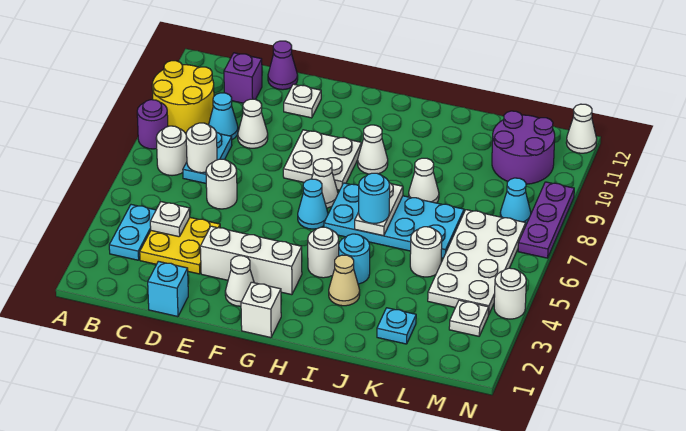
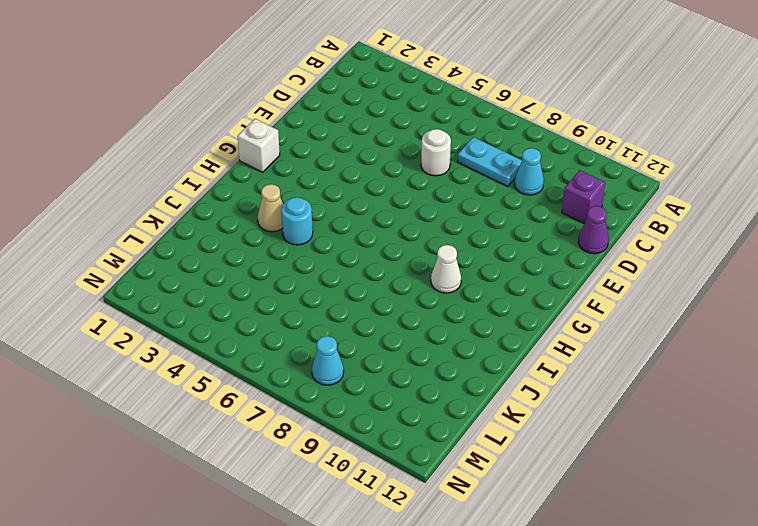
none -> purple 1x1 round brick [137,100,168,149]
none -> yellow 2x2 round brick [152,61,214,133]
none -> cyan 1x2 plate [109,205,156,260]
none -> white 1x1 round brick [156,126,187,176]

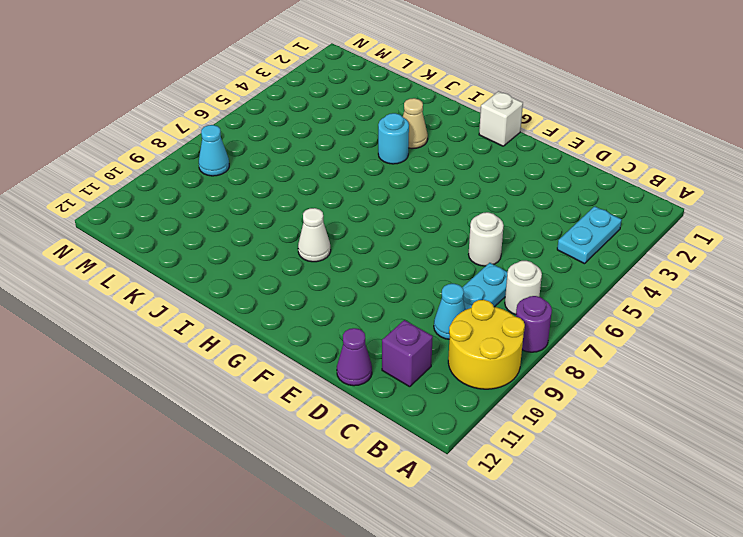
none -> yellow 2x2 plate [140,218,220,274]
none -> cyan 1x1 brick [148,261,188,317]
none -> white 1x1 cone [238,99,268,148]
none -> white 1x3 brick [200,226,302,295]

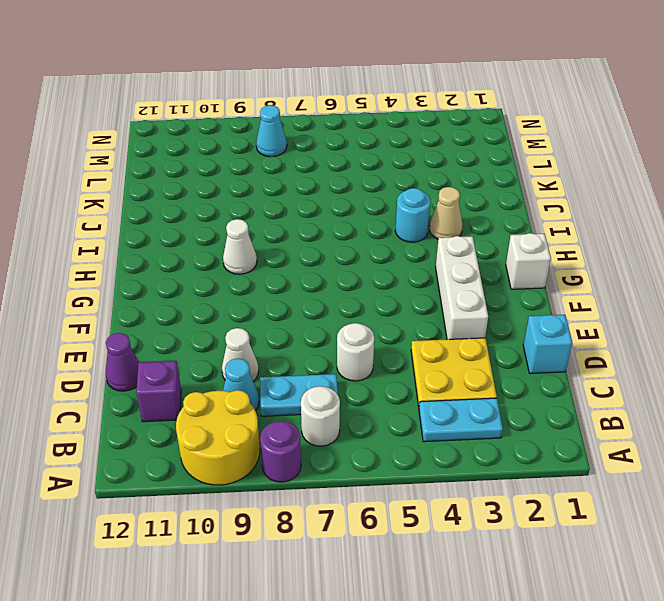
none -> white 1x1 plate [284,84,321,118]
none -> white 1x1 cone [225,256,254,306]
none -> white 2x2 plate [283,130,362,190]
none -> cyan 1x1 cone [298,179,328,229]

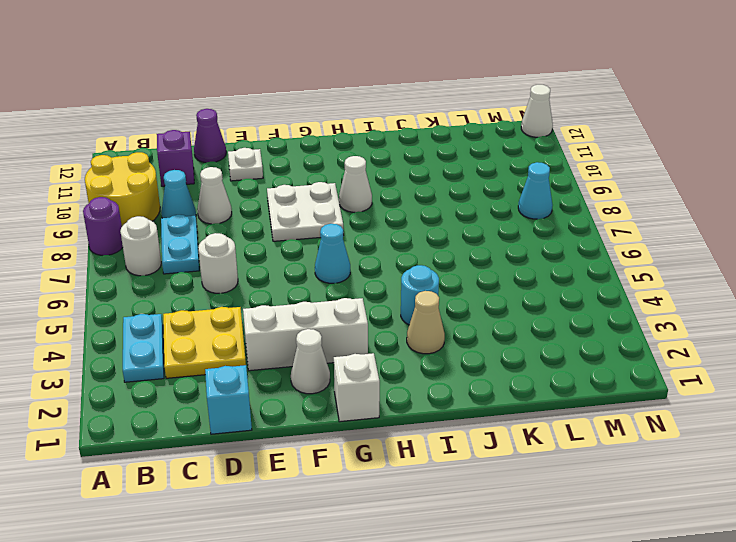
none -> white 1x1 cone [312,159,338,208]
none -> white 1x1 round brick [308,227,339,278]
none -> cyan 2x4 plate [324,183,464,258]
none -> white 1x1 cone [409,158,439,203]

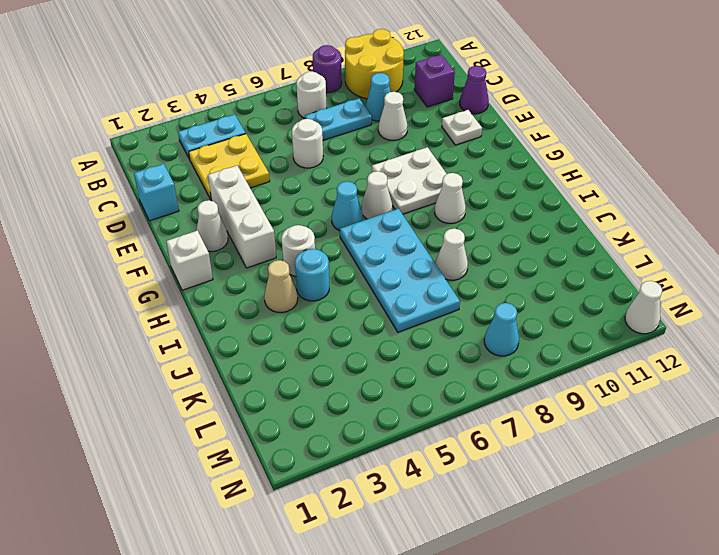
none -> cyan 1x1 plate [377,308,416,344]
none -> white 1x1 round brick [410,227,442,277]
none -> white 2x4 plate [428,210,526,315]
none -> purple 2x2 round brick [492,111,555,184]

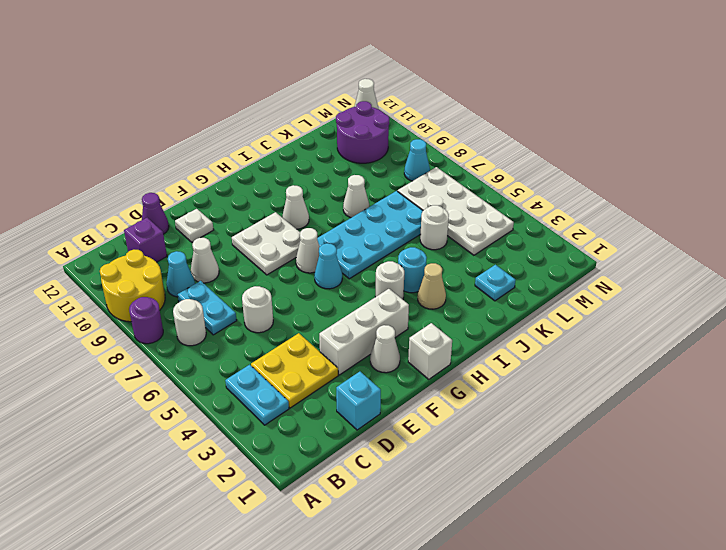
none -> white 1x1 plate [449,300,489,336]
none -> white 1x1 round brick [494,268,526,319]
none -> purple 1x3 plate [518,182,574,258]
none -> white 1x1 plate [150,202,190,237]

